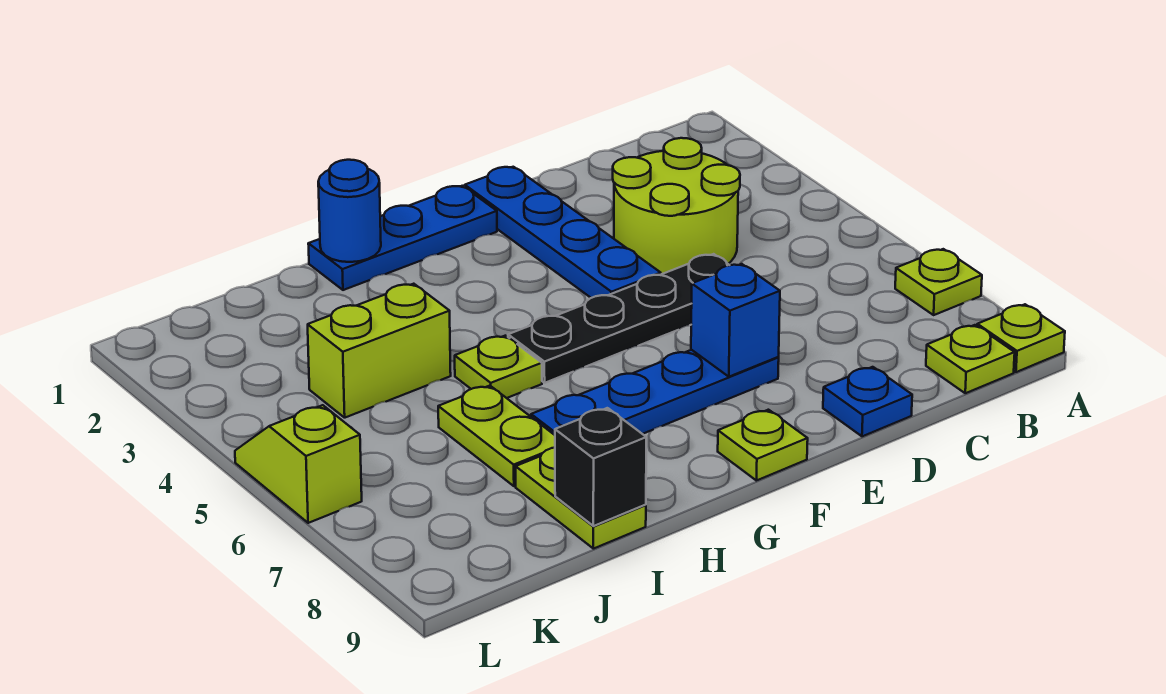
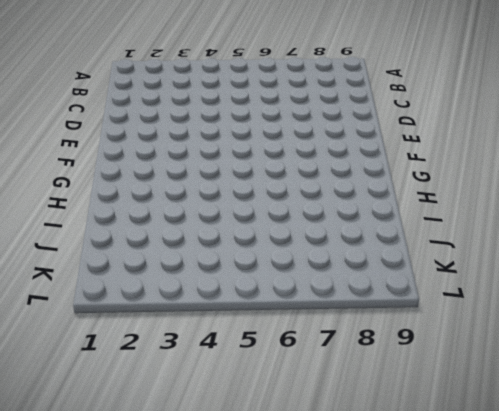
none -> lime 1x1 plate [895,249,982,315]
none -> lime 1x1 plate [977,304,1065,372]
none -> lime 1x1 plate [926,325,1015,393]

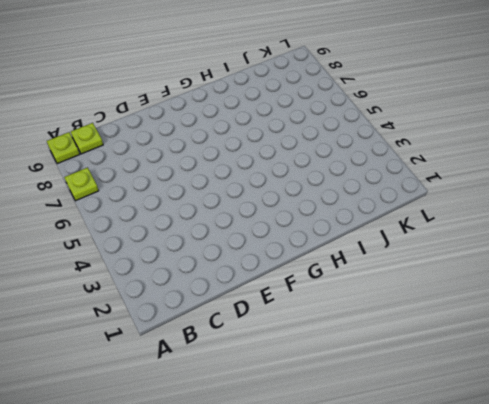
none -> lime 2x2 round brick [613,138,740,274]
none -> black 1x4 plate [508,254,729,383]
none -> blue 1x1 plate [823,367,912,436]

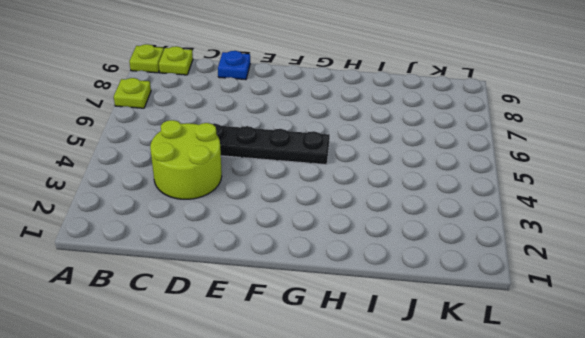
none -> blue 1x4 plate [465,167,661,298]
none -> blue 1x4 plate [531,350,779,435]
none -> blue 1x3 plate [308,186,497,290]

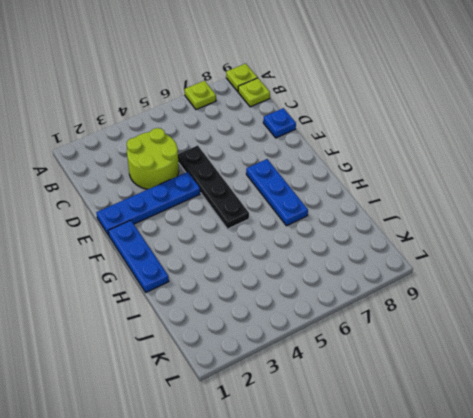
blue 1x3 plate [246,159,308,226] -> blue 1x4 plate [531,350,779,435]
none -> lime 1x1 plate [718,410,808,481]
none -> lime 1x1 plate [455,336,542,398]
none -> lime 1x2 brick [308,284,451,418]

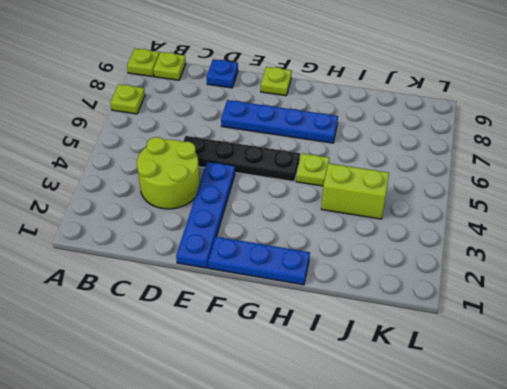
none -> lime 1x2 plate [438,386,555,486]
none -> lime 1x2 plate [516,448,646,549]
none -> lime 1x2 slope [235,405,362,523]

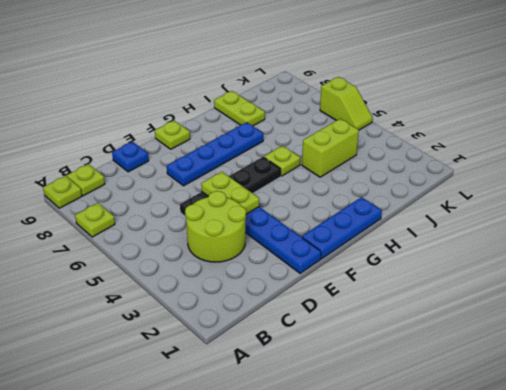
lime 1x2 plate [201,172,259,214] -> lime 1x2 plate moved to [438,386,555,486]
none -> blue 1x1 brick [691,264,780,377]
none -> blue 1x1 round brick [318,160,381,262]
none -> black 1x1 brick [555,408,646,526]

